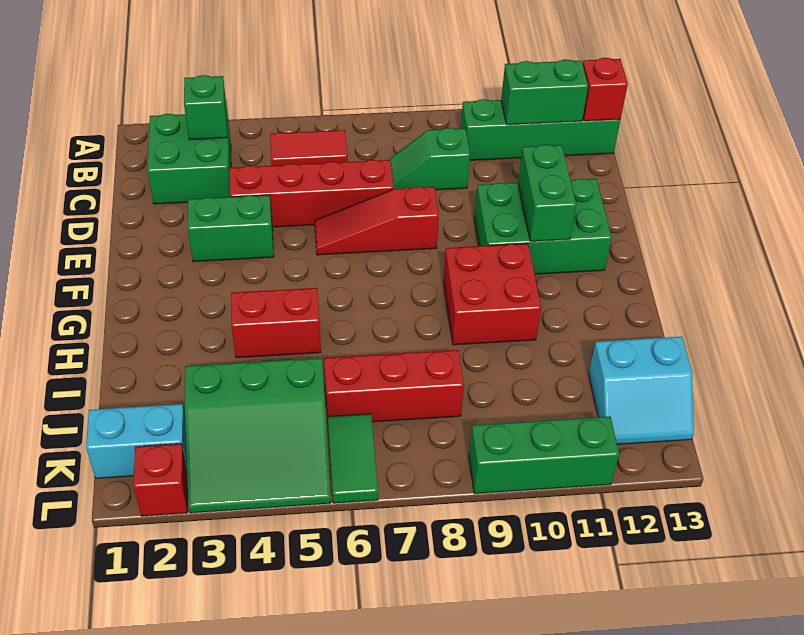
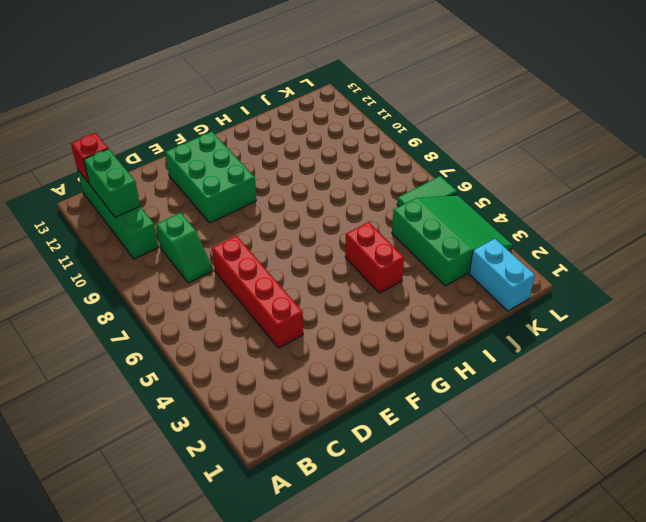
none -> green 2x2 brick [147,114,231,204]
none -> red 1x2 tile [270,130,348,166]
none -> green 1x2 brick [188,195,274,262]

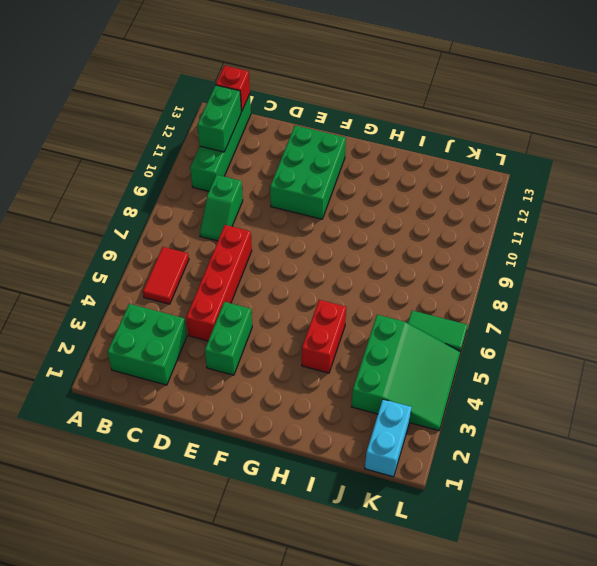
none -> red 1x3 slope [315,187,439,255]
none -> red 2x2 brick [443,244,541,345]
none -> red 1x3 brick [324,350,464,422]

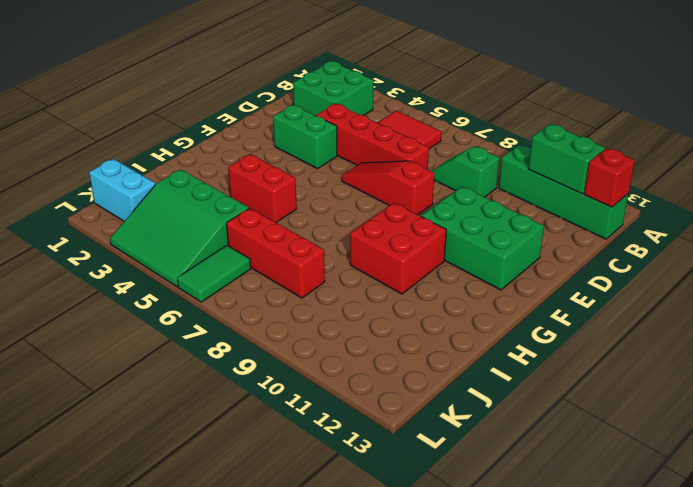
none -> cyan 2x2 slope [589,337,694,444]
none -> red 1x1 brick [133,444,188,516]
none -> green 1x3 brick [469,416,619,494]

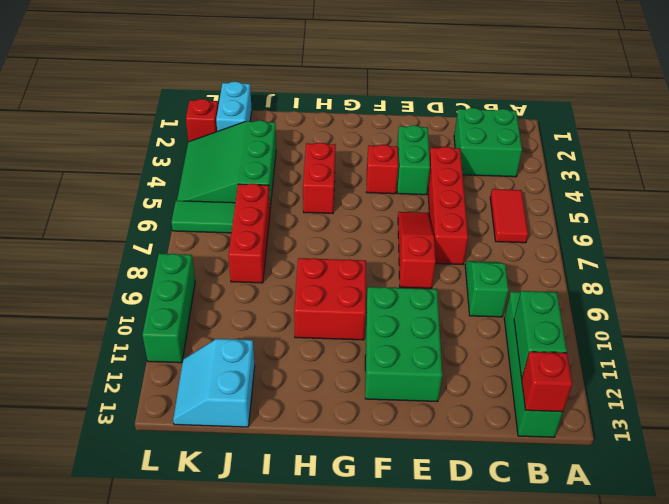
red 1x1 brick [367,145,398,194] -> none
none -> green 1x1 brick [184,75,227,140]
none -> green 1x2 brick [518,145,576,241]

